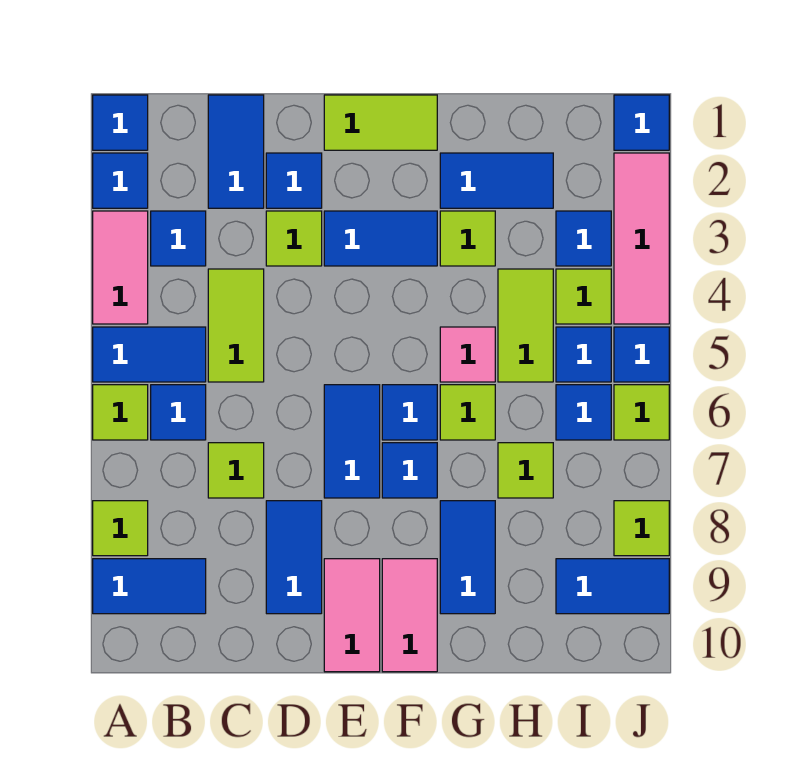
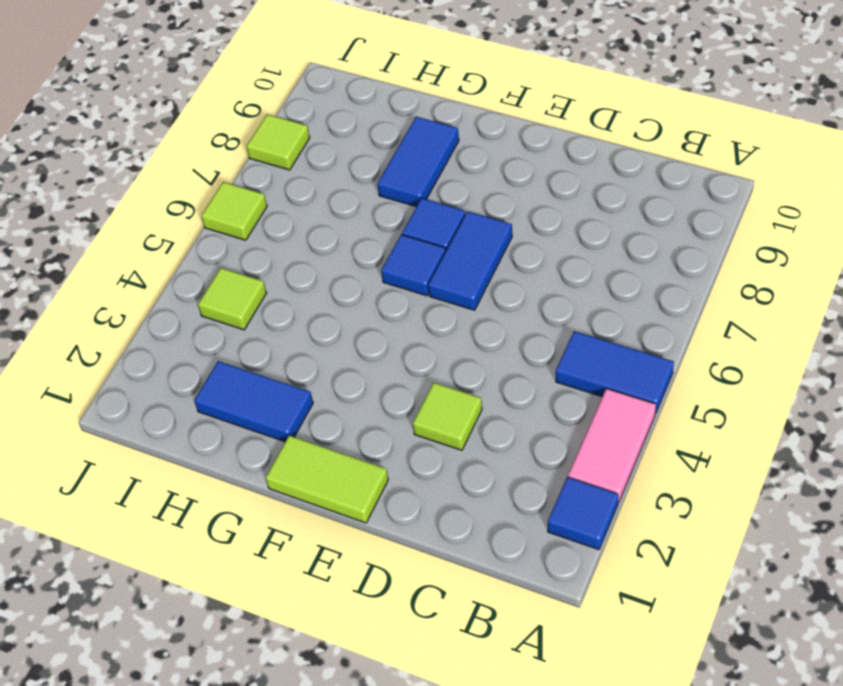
none -> blue 1x1 tile [93,95,148,150]
none -> lime 1x1 tile [93,385,148,440]
none -> lime 1x1 tile [93,501,148,556]
none -> blue 1x2 tile [93,559,206,614]

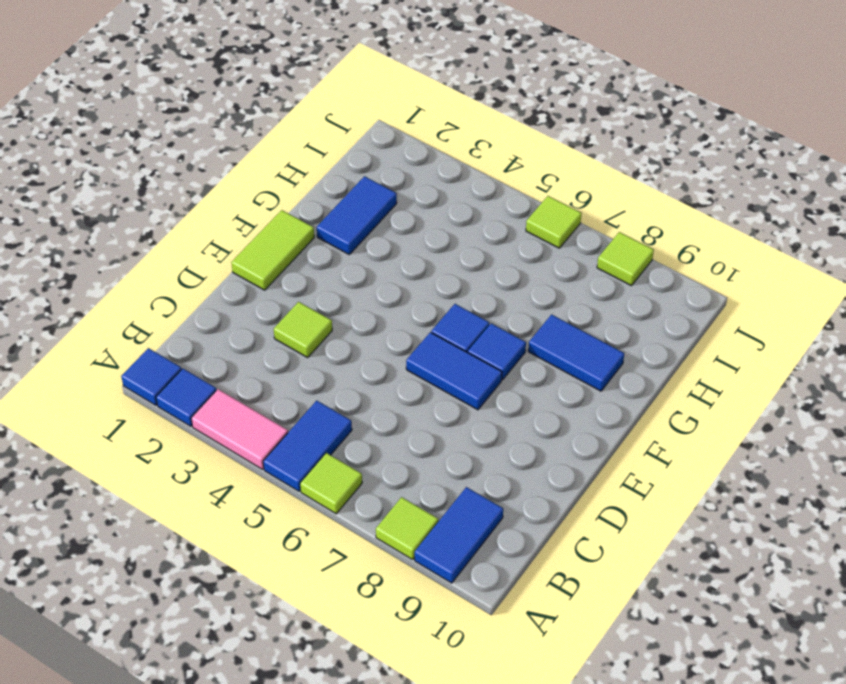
none -> blue 1x1 tile [151,211,206,266]
none -> blue 1x1 tile [151,385,206,440]
none -> blue 1x2 tile [208,95,264,208]
none -> lime 1x2 tile [208,269,264,382]

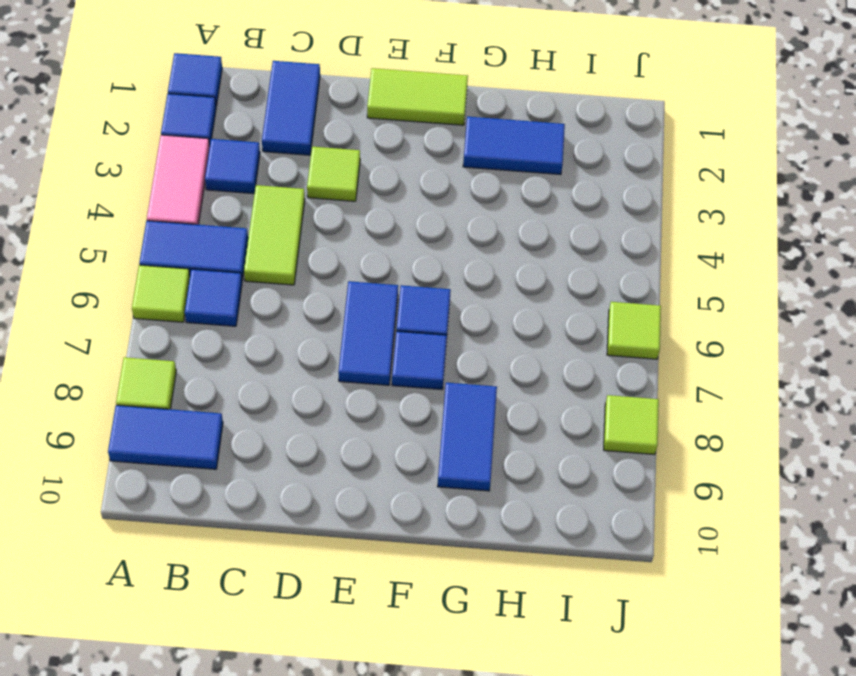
none -> lime 1x1 tile [208,443,264,498]
none -> blue 1x1 tile [266,153,322,208]
none -> blue 1x2 tile [266,501,322,614]
none -> blue 1x2 tile [324,211,437,266]

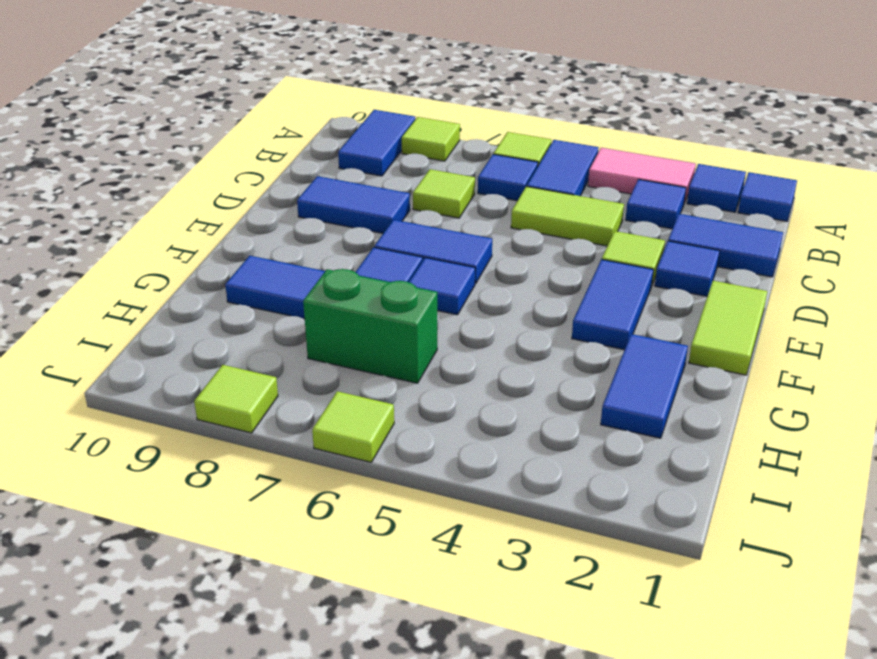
green 1x2 brick [303,269,437,383] -> lime 1x1 tile [498,443,553,498]
none -> pink 1x2 tile [324,559,380,672]
none -> pink 1x2 tile [382,559,437,672]
none -> lime 1x1 tile [440,211,495,266]
none -> pink 1x1 tile [440,327,495,382]

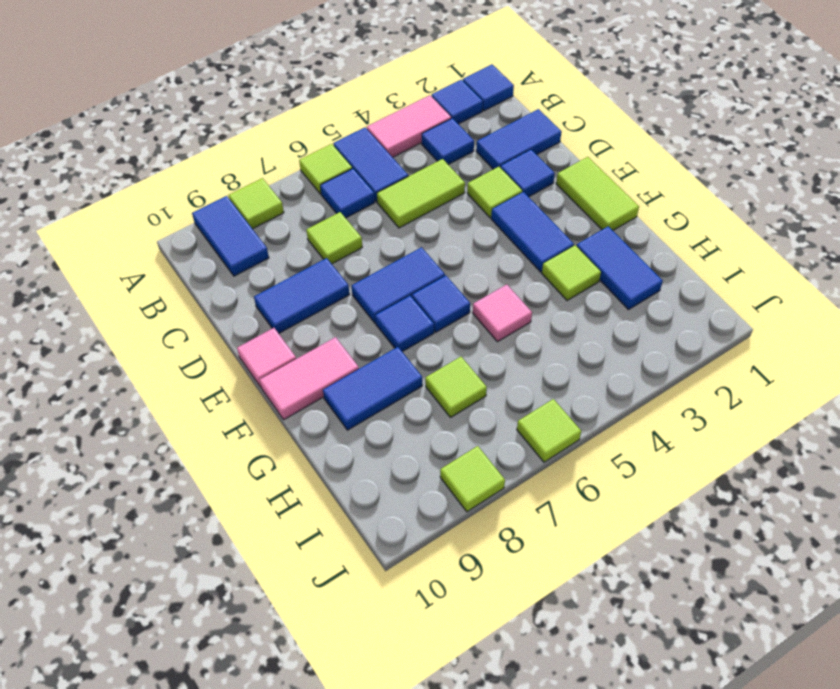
pink 1x1 tile [237,328,296,387] -> pink 1x2 tile [324,559,380,672]
none -> lime 1x1 tile [440,385,495,440]
none -> lime 1x2 tile [498,269,553,382]
none -> blue 1x1 tile [556,211,611,266]
none -> lime 1x1 tile [556,269,611,324]

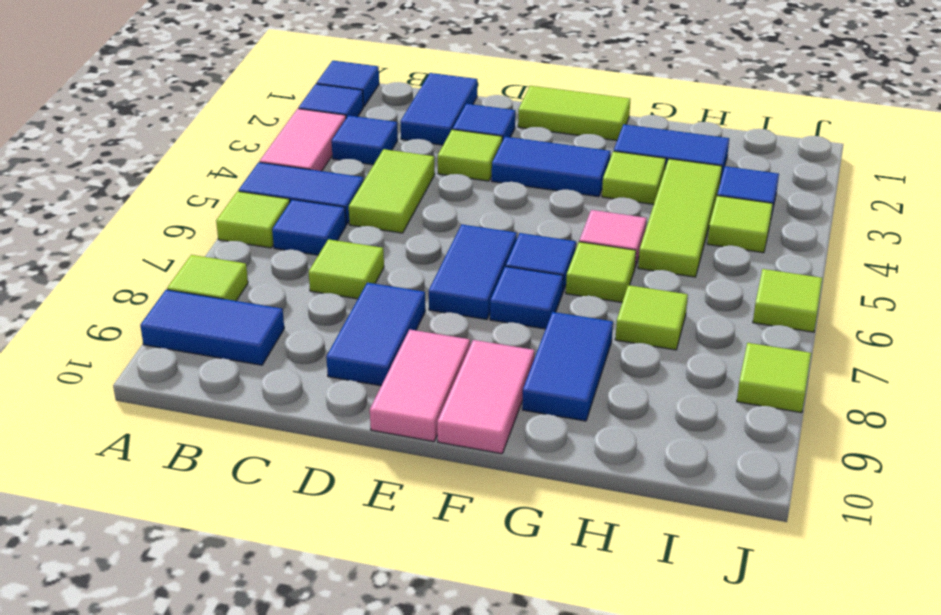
lime 1x3 tile [638,159,722,277] -> lime 1x2 tile [498,269,553,382]
none -> blue 1x1 tile [556,327,611,382]
none -> blue 1x1 tile [556,385,611,440]
none -> blue 1x2 tile [556,559,669,614]
none -> blue 1x1 tile [614,95,669,150]

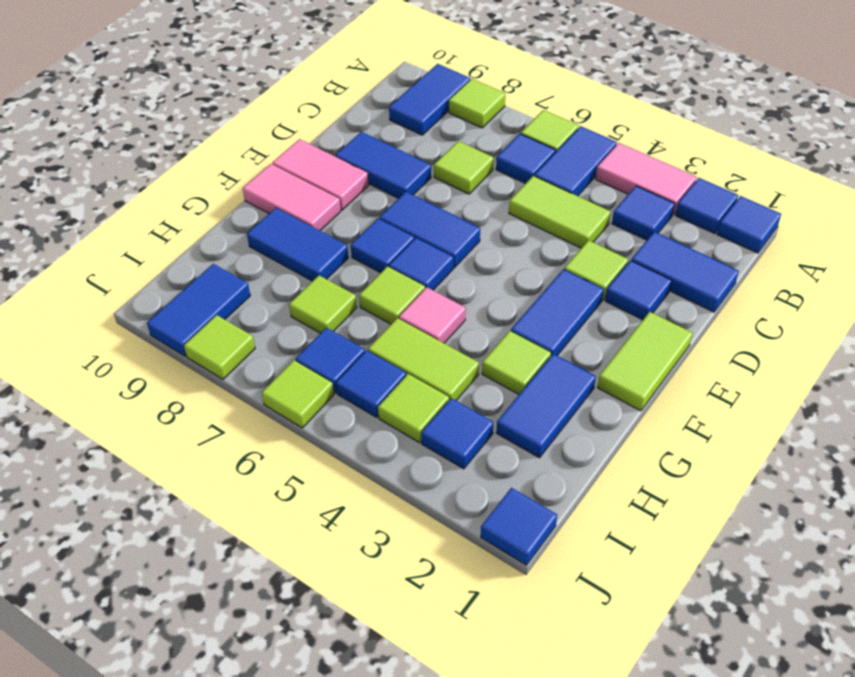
none -> pink 1x3 tile [614,153,669,324]
none -> blue 1x1 tile [614,327,669,382]

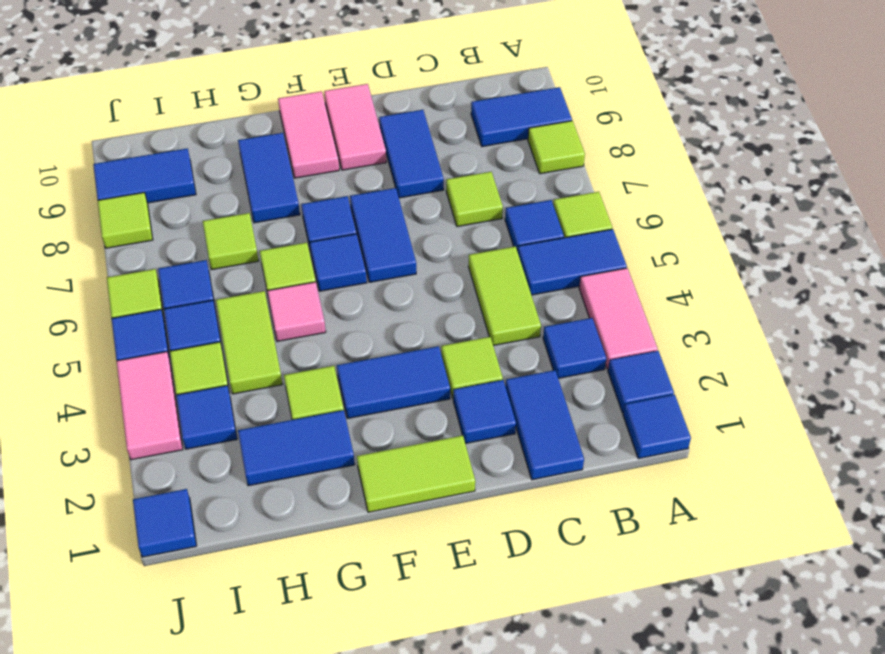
pink 1x2 tile [117,352,183,460] -> pink 1x3 tile [614,153,669,324]

